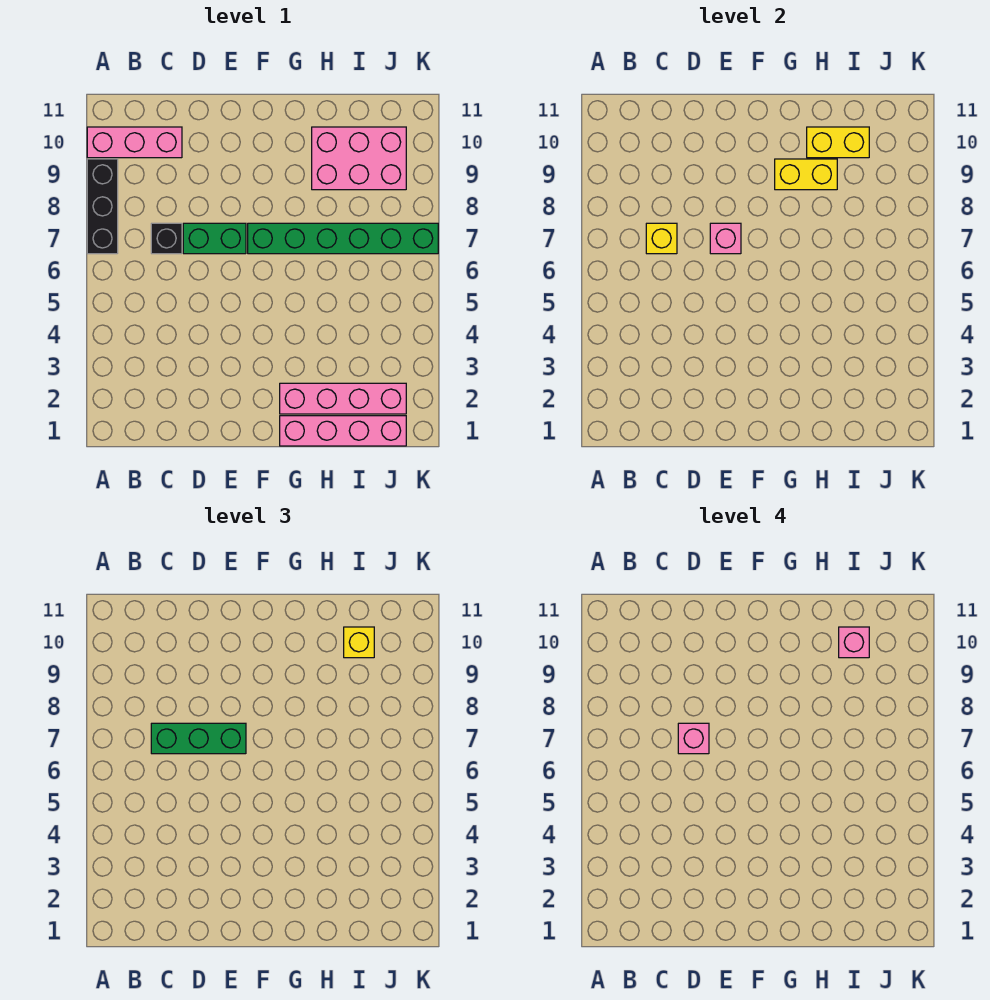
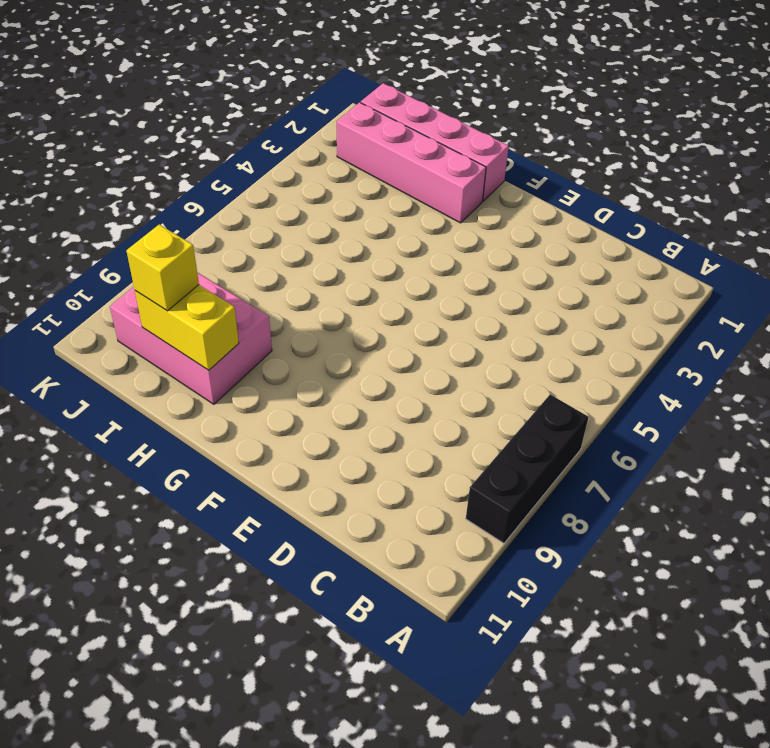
none -> pink 1x3 brick [87,127,182,158]
none -> black 1x1 brick [151,223,182,254]
none -> green 1x2 brick [183,223,246,254]

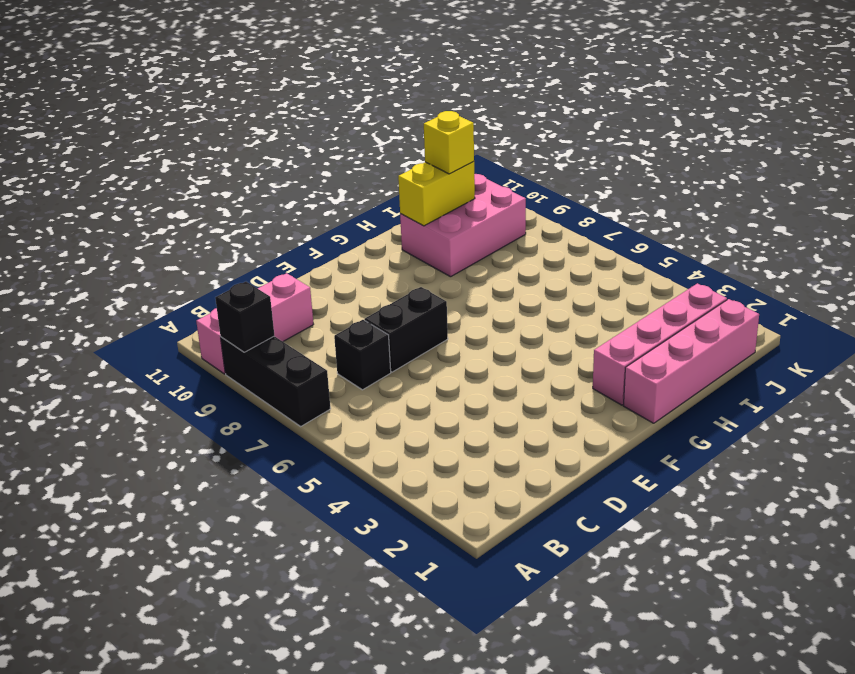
black 1x1 brick [215,282,275,352] -> none
black 1x2 brick [364,287,448,372] -> green 1x2 brick [183,223,246,254]
none -> green 1x6 brick [248,223,438,254]
none -> yellow 1x1 brick [646,223,677,254]
none -> pink 1x1 brick [710,223,741,254]

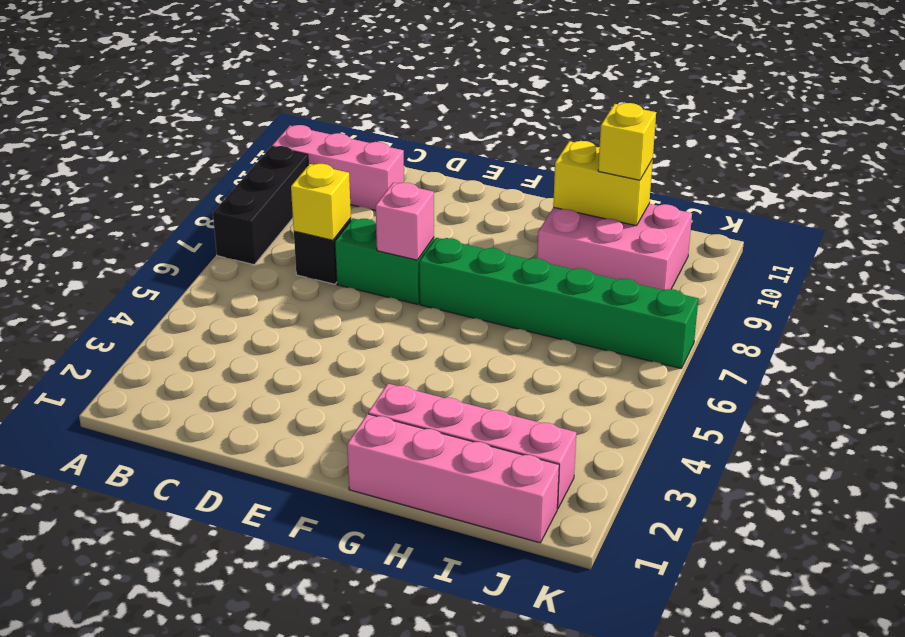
none -> yellow 1x2 brick [775,159,837,190]
none -> green 1x3 brick [151,723,246,754]
none -> pink 1x1 brick [678,723,709,754]

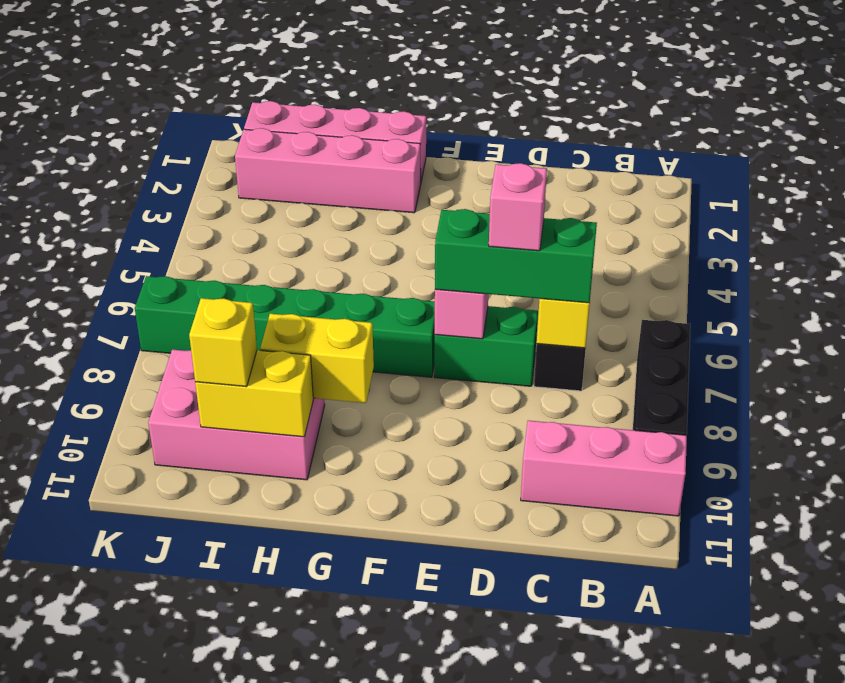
none -> pink 1x1 brick [839,627,869,658]

